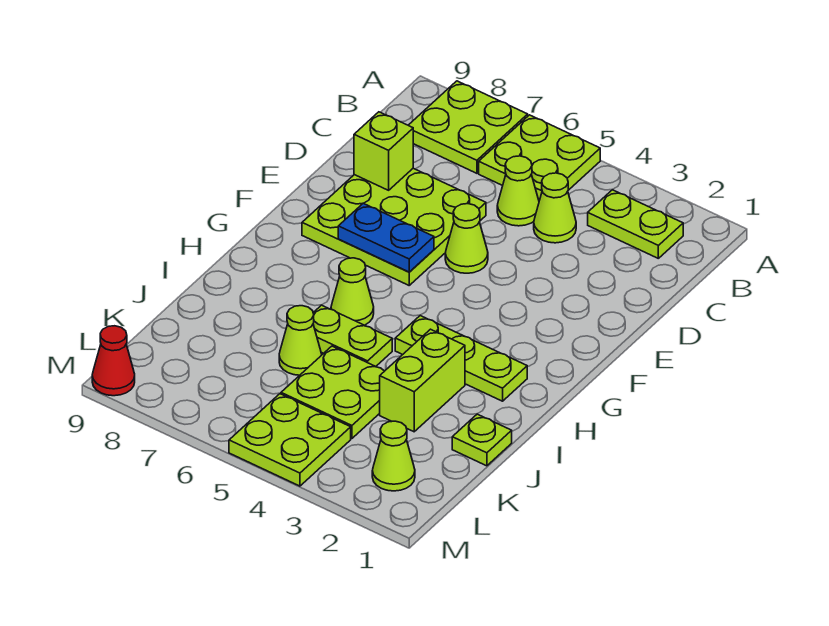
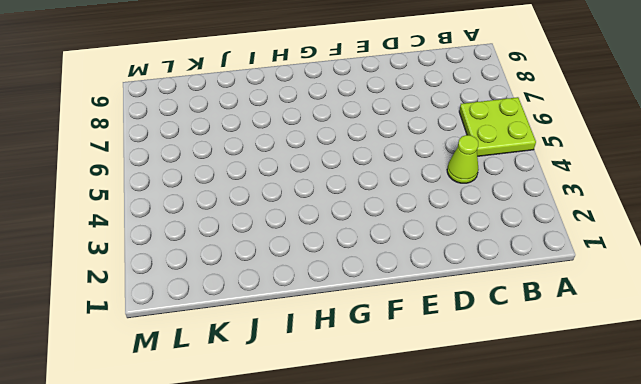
none -> lime 2x2 plate [408,81,528,173]
none -> lime 1x2 plate [588,190,683,258]
none -> lime 1x1 cone [497,156,539,226]

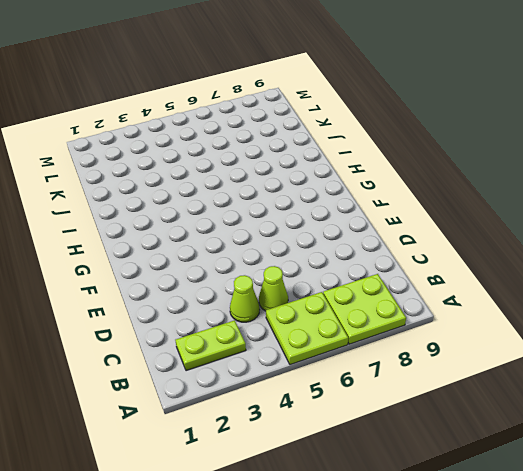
none -> lime 3x3 plate [302,168,486,285]
none -> lime 1x1 cone [445,204,488,273]
none -> lime 1x3 plate [395,316,527,401]

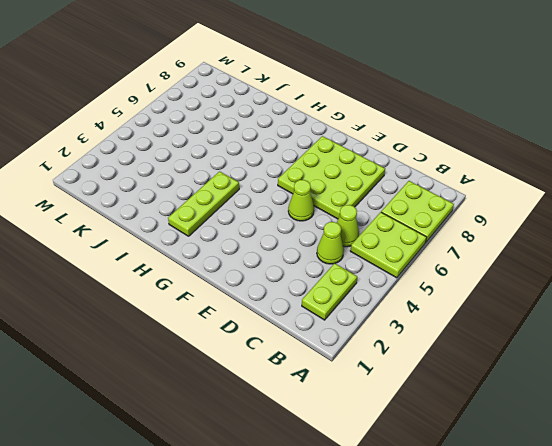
none -> lime 1x1 cone [331,258,374,325]
none -> lime 1x2 brick [380,329,465,432]
none -> lime 1x2 plate [313,305,392,367]

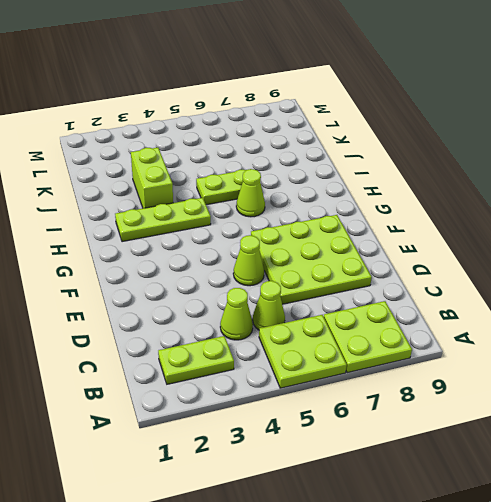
none -> lime 1x1 plate [452,414,512,466]
none -> lime 2x2 plate [281,346,384,439]
none -> lime 1x1 cone [279,306,322,375]

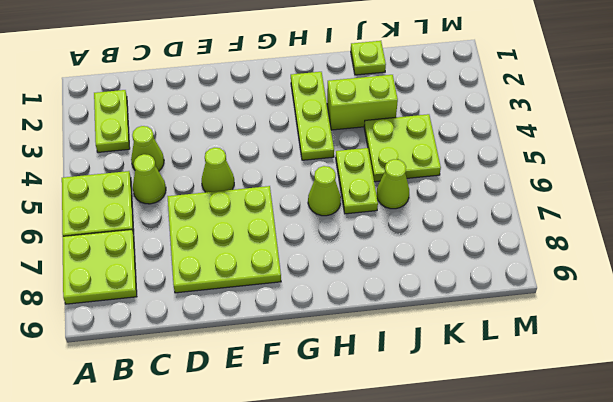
none -> lime 1x1 cone [372,421,415,491]
none -> lime 2x2 plate [229,394,351,486]
none -> red 1x1 cone [92,326,135,396]

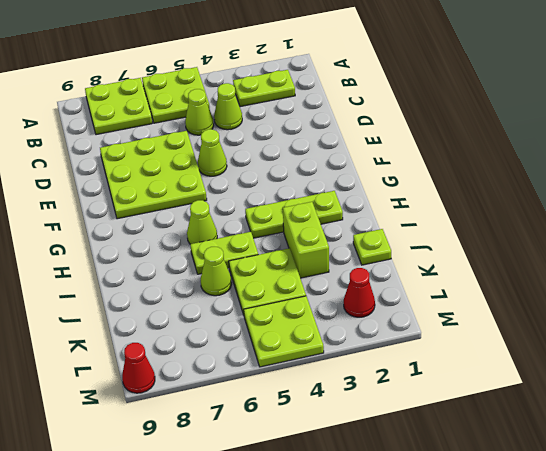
red 1x1 cone [344,268,375,317] -> lime 1x1 cone [372,421,415,491]
none -> lime 1x1 brick [354,112,413,190]
none -> blue 1x2 plate [338,203,434,272]

